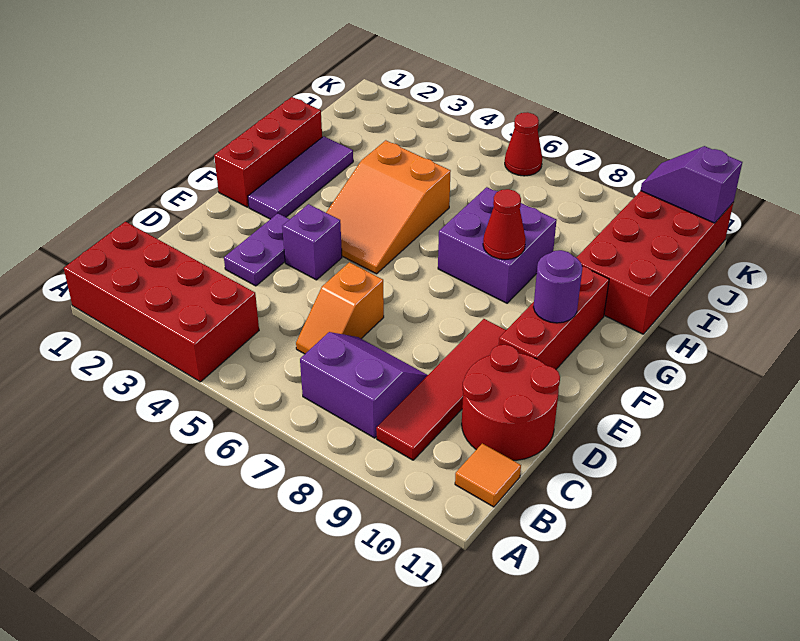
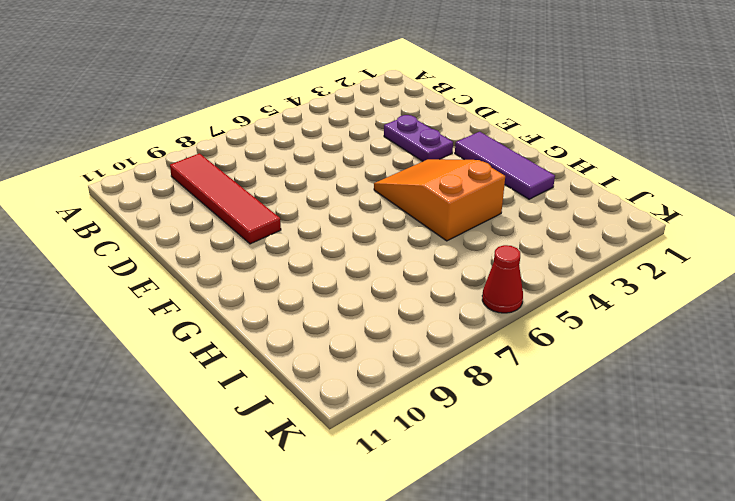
none -> red 2x4 brick [64,222,259,382]
none -> purple 2x2 slope [300,332,428,438]
none -> orange 1x1 tile [455,444,521,507]

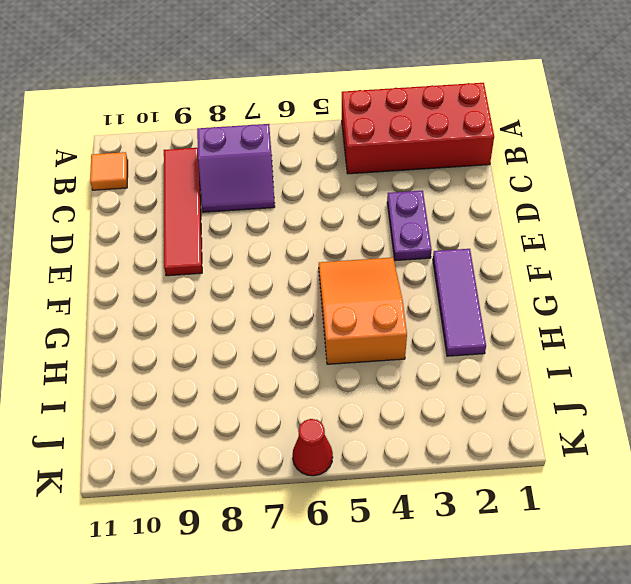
none -> orange 1x2 slope [296,262,384,354]
none -> red 2x2 round brick [462,345,560,460]
none -> purple 1x1 brick [282,204,342,280]

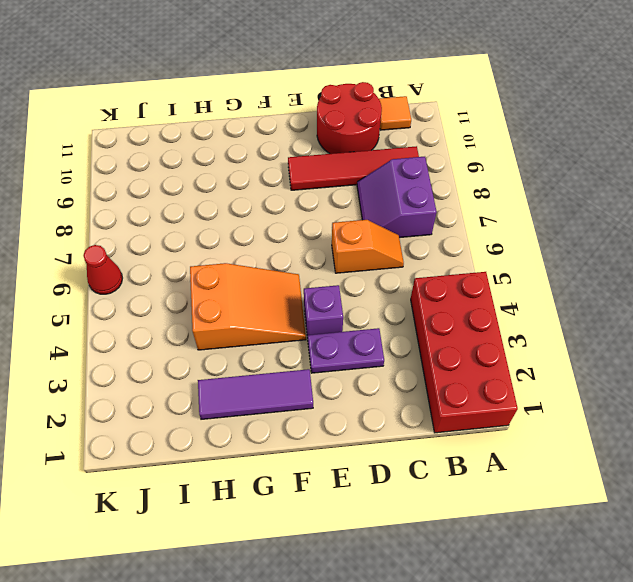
none -> red 1x3 brick [499,266,609,369]
none -> red 1x3 brick [214,97,322,207]
none -> purple 2x2 brick [438,187,557,303]

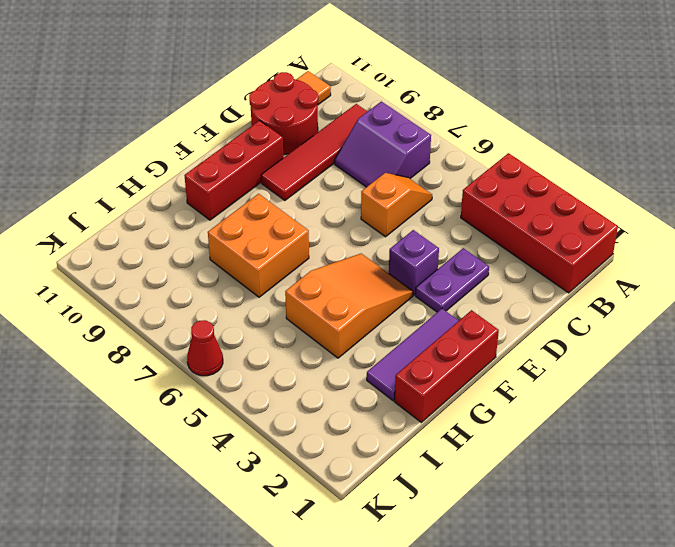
orange 2x2 brick [208,194,309,297] -> purple 2x2 brick [438,187,557,303]
none -> red 2x4 brick [576,191,733,334]
none -> purple 1x1 round brick [534,250,582,323]
none -> red 1x1 cone [483,189,526,260]

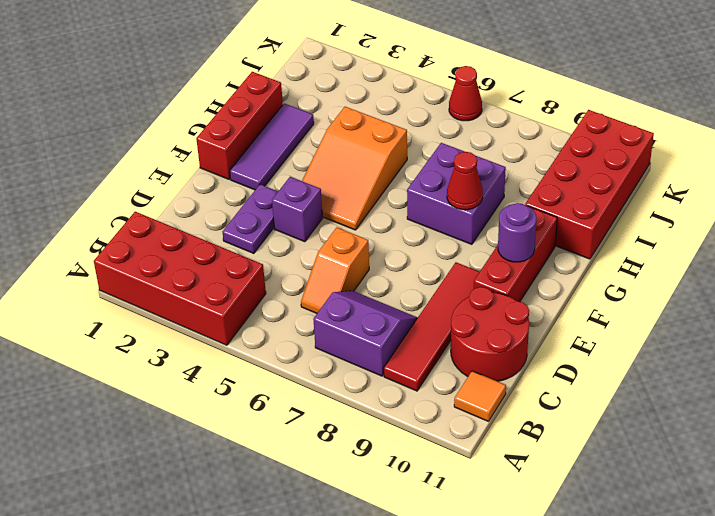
none -> purple 1x2 slope [641,146,742,223]

